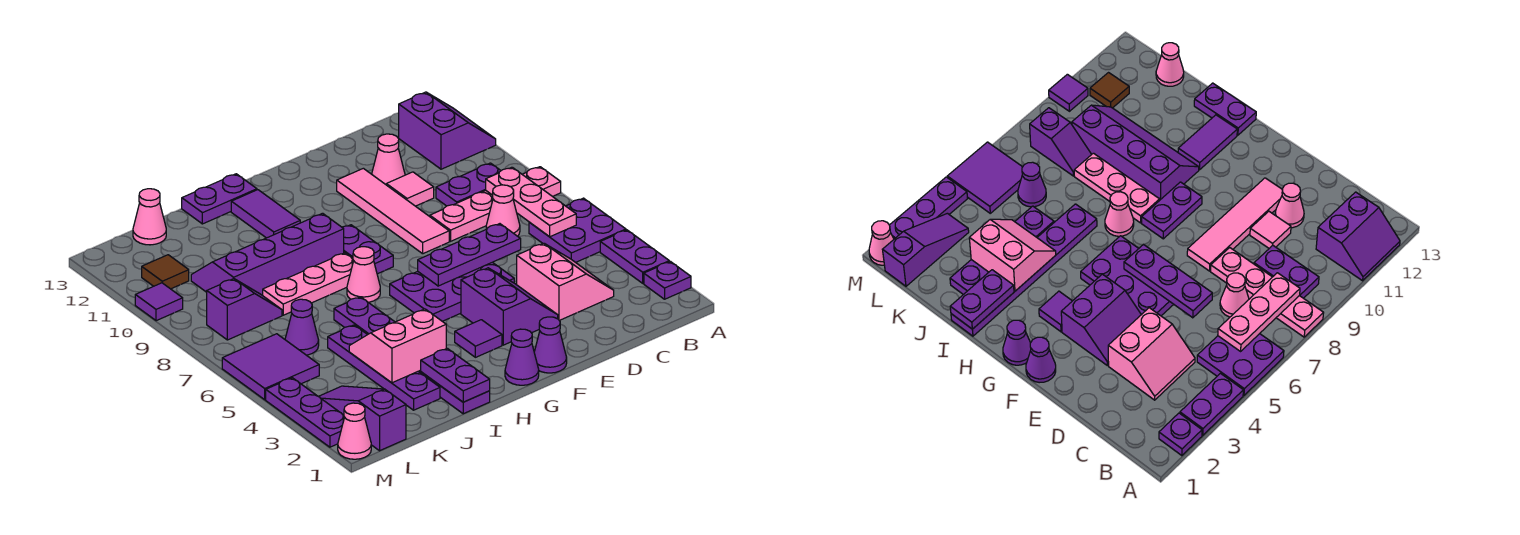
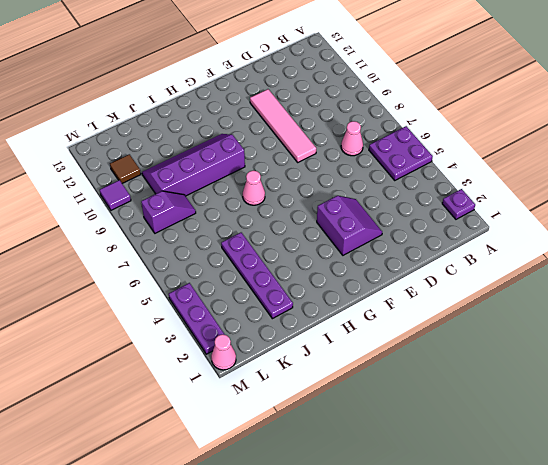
none -> purple 1x2 plate [600,230,669,283]
none -> pink 1x4 plate [430,167,561,241]
none -> purple 2x2 slope [399,92,496,169]
none -> purple 1x2 plate [436,163,501,206]

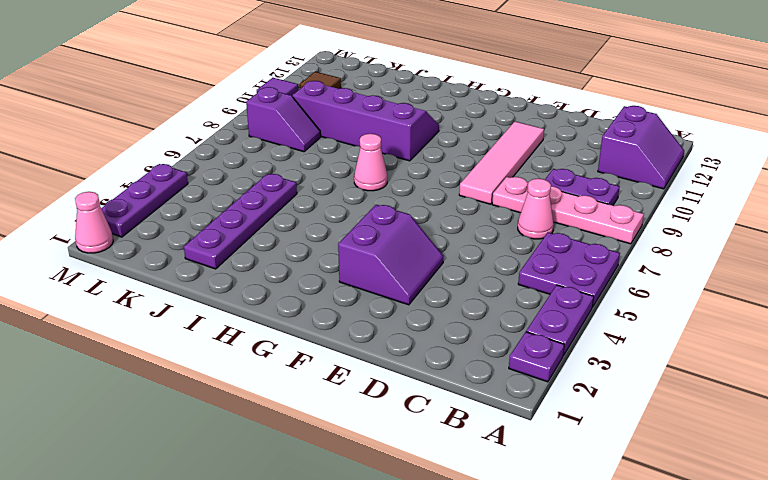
none -> pink 2x2 slope [517,243,614,320]
none -> pink 1x1 tile [386,172,434,206]
none -> pink 1x1 cone [372,134,405,184]
none -> purple 2x3 plate [390,262,514,321]

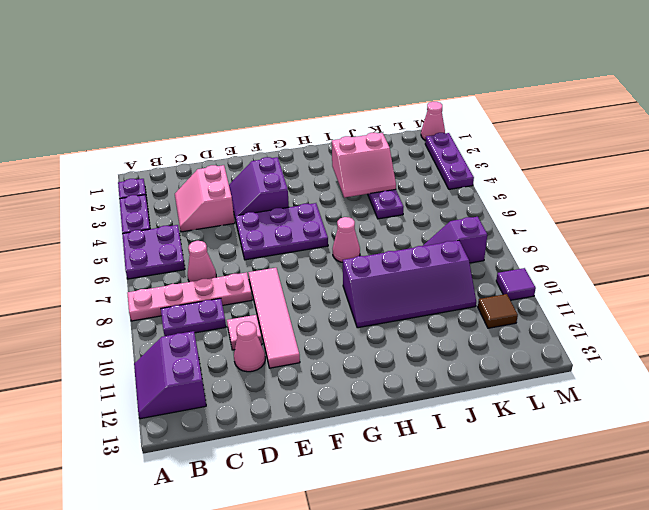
none -> purple 1x1 cone [534,317,567,373]
none -> purple 1x1 cone [505,329,539,385]
none -> purple 1x1 tile [455,320,502,357]
none -> purple 1x2 plate [342,225,393,274]

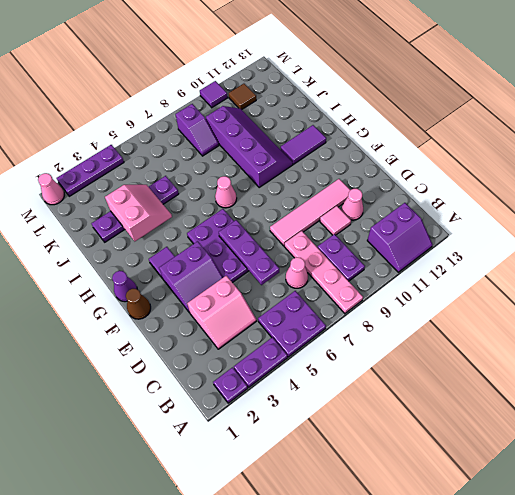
brown 1x1 cone [126,289,151,319] -> purple 1x1 cone [534,317,567,373]
none -> purple 1x2 plate [342,225,393,274]
none -> pink 1x3 plate [263,253,354,315]
none -> purple 1x2 plate [182,174,257,224]
none -> purple 1x6 plate [334,297,490,414]

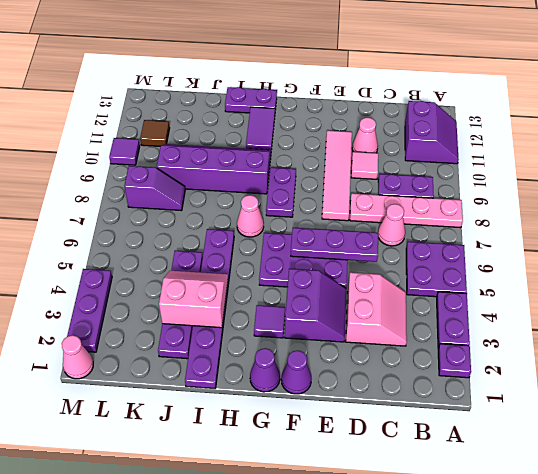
none -> pink 1x3 plate [263,253,354,315]
none -> purple 1x1 cone [285,299,319,355]
none -> pink 1x1 cone [133,189,166,245]
none -> purple 1x3 slope [319,386,406,451]

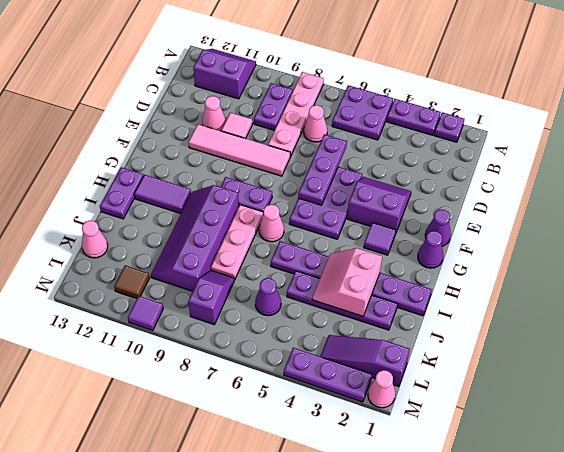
none -> pink 2x2 slope [517,243,614,320]
none -> purple 2x2 tile [222,334,319,400]
none -> pink 1x3 plate [486,167,576,237]
none -> purple 1x2 plate [421,348,490,402]

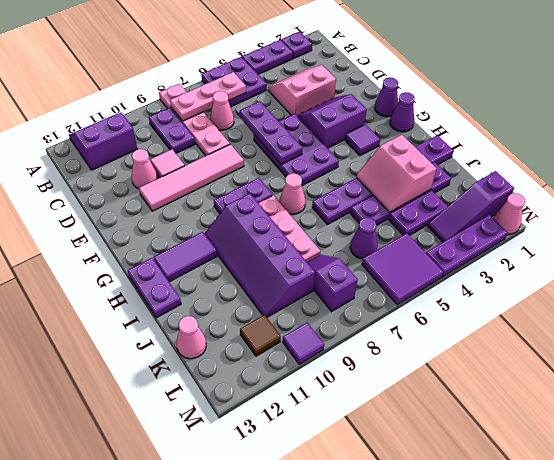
purple 1x2 plate [389,191,448,235] -> purple 1x2 plate moved to [421,348,490,402]

